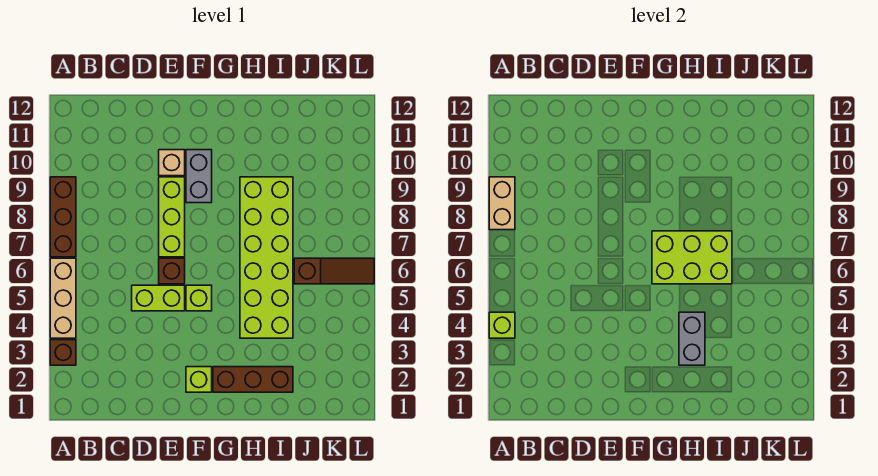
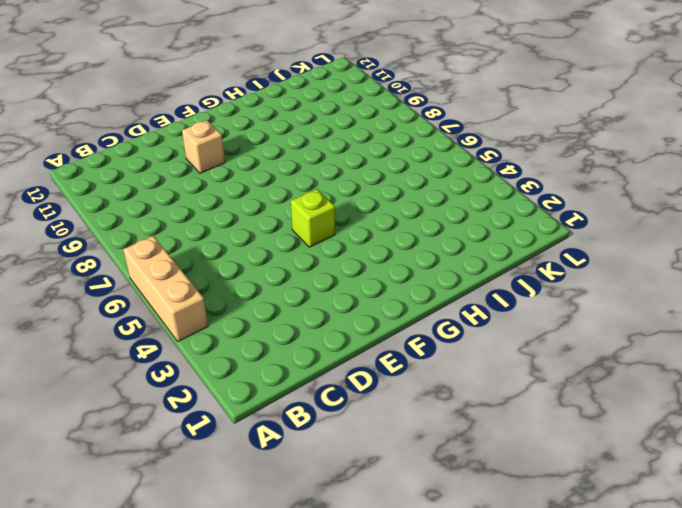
none -> brown 1x1 brick [50,340,76,365]
none -> brown 1x3 brick [50,177,76,257]
none -> lime 1x2 brick [132,285,185,311]

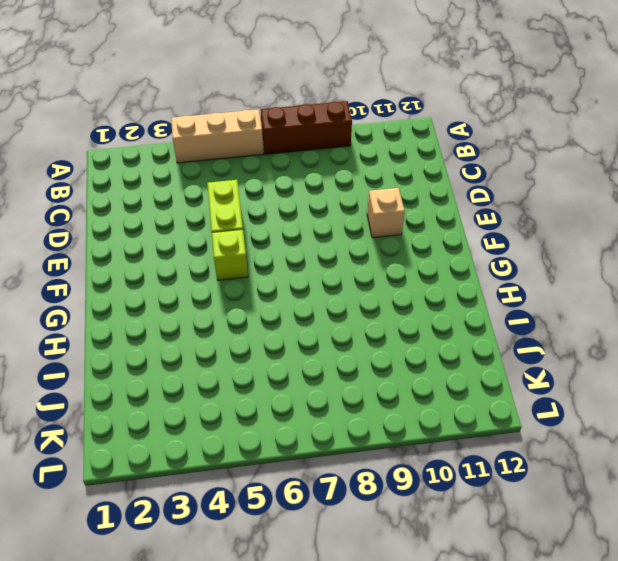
none -> brown 1x1 brick [50,340,76,365]
none -> brown 1x1 brick [159,258,185,284]
none -> lime 1x3 brick [159,177,185,257]

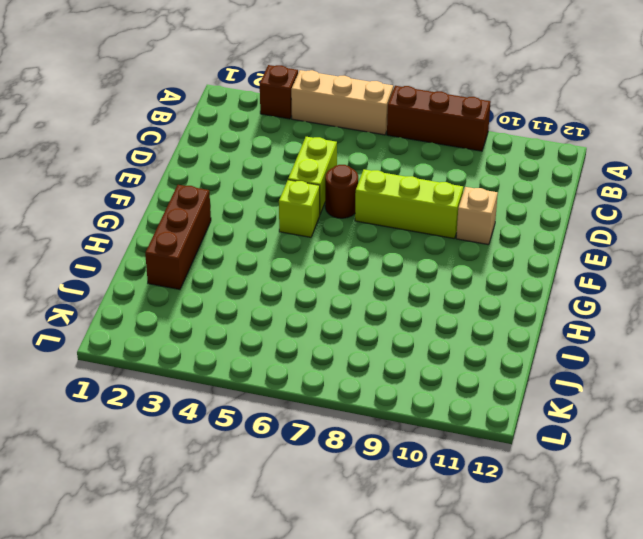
brown 1x1 round brick [325,165,358,218] -> brown 1x1 brick [159,258,185,284]
none -> lime 1x1 brick [186,367,212,392]
none -> grey 1x2 brick [186,150,212,203]
none -> lime 2x6 brick [240,177,293,338]

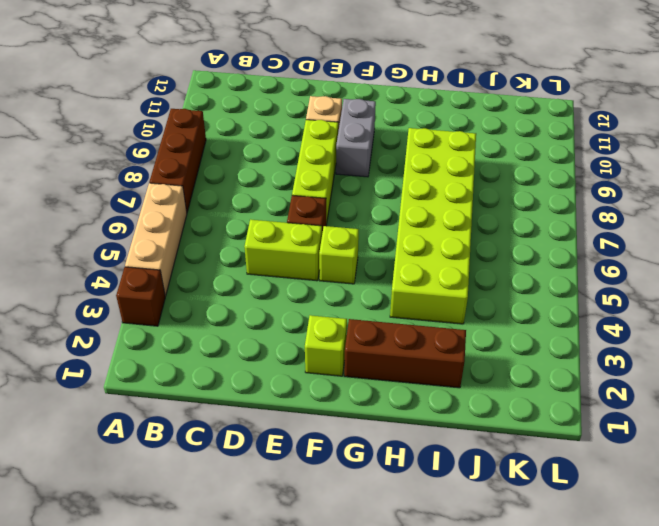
none -> brown 1x3 slope [294,258,374,284]
none -> lime 1x1 brick [489,312,515,338]
none -> tan 1x2 brick [489,177,515,230]

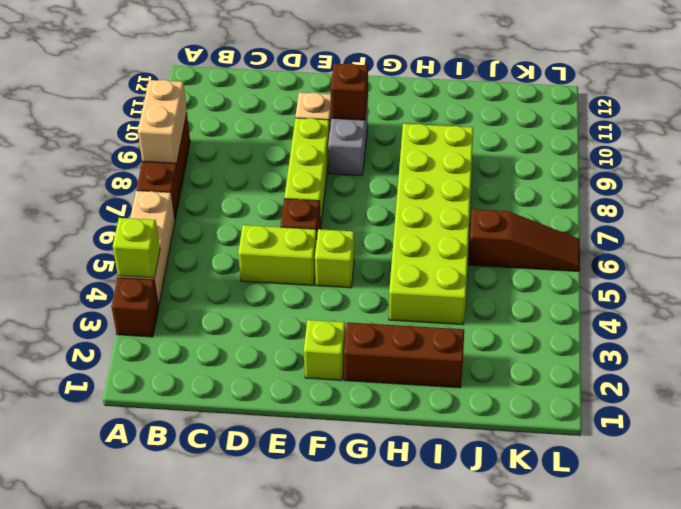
brown 1x1 brick [331,63,368,120] -> none
none -> lime 2x3 brick [652,231,732,284]
none -> grey 1x2 brick [679,312,705,365]

